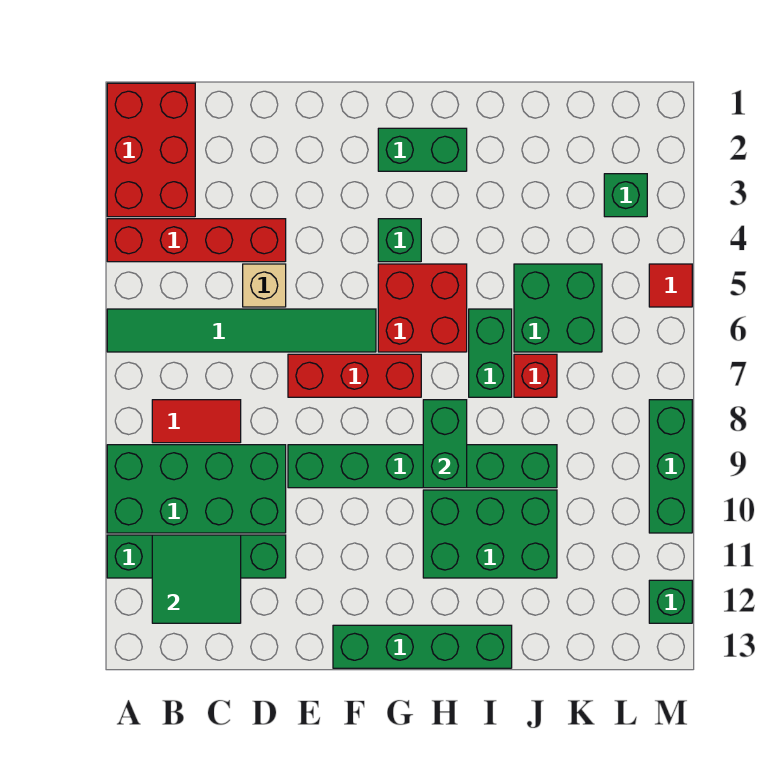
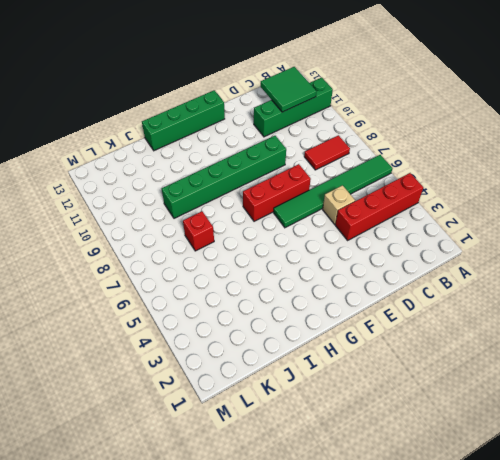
none -> red 2x3 brick [107,83,195,217]
none -> green 2x4 brick [107,445,286,533]
none -> green 1x2 brick [378,128,467,171]

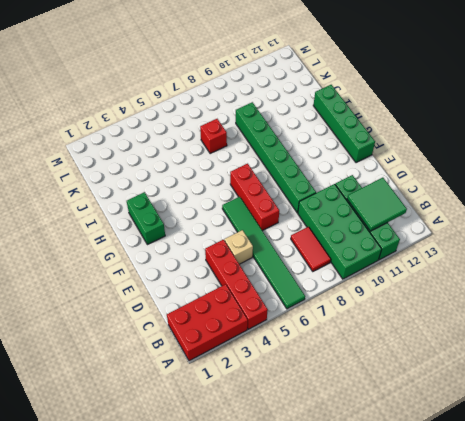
none -> green 1x1 brick [378,219,421,262]
none -> red 2x2 brick [378,264,467,352]
none -> green 2x3 brick [423,490,557,578]

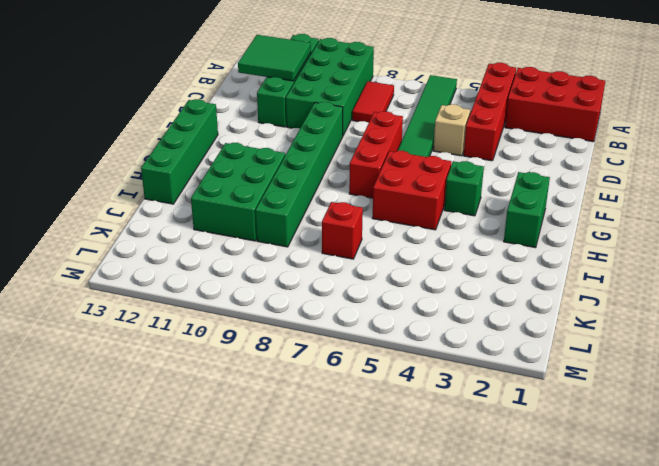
none -> green 1x2 brick [469,309,512,397]
none -> green 2x2 brick [514,264,602,352]
none -> green 1x1 brick [604,174,647,217]

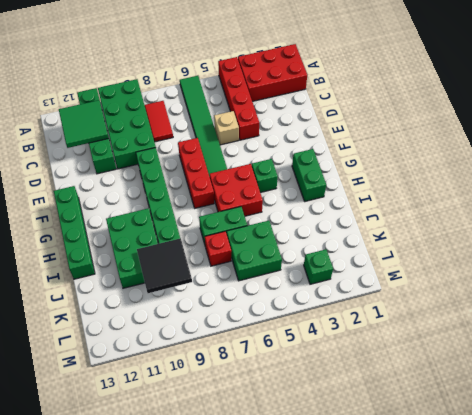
black 2x2 tile [137,238,192,293] -> none
none -> red 1x1 tile [649,264,692,307]
none -> green 1x3 brick [649,400,692,533]
none -> green 1x1 brick [649,580,692,623]

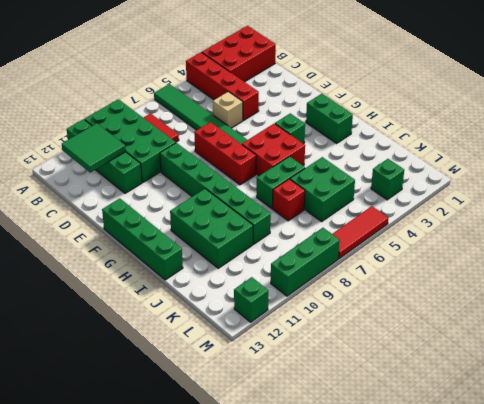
red 1x3 tile [333,206,388,259] -> red 1x1 tile [649,264,692,307]
none -> green 1x2 brick [423,400,467,488]

